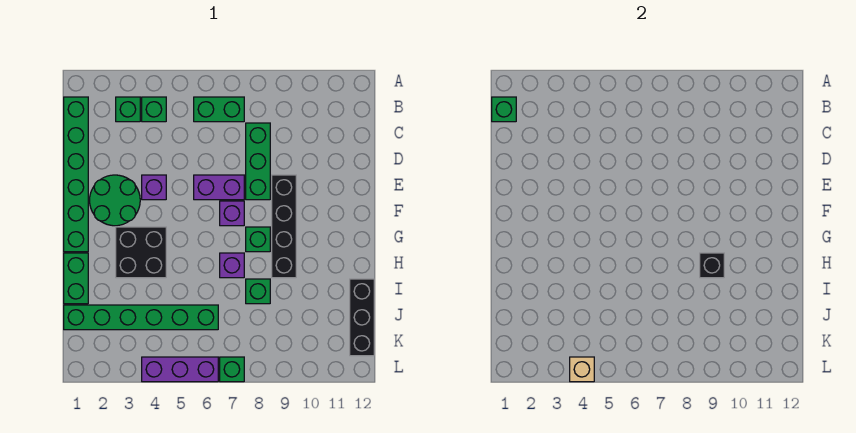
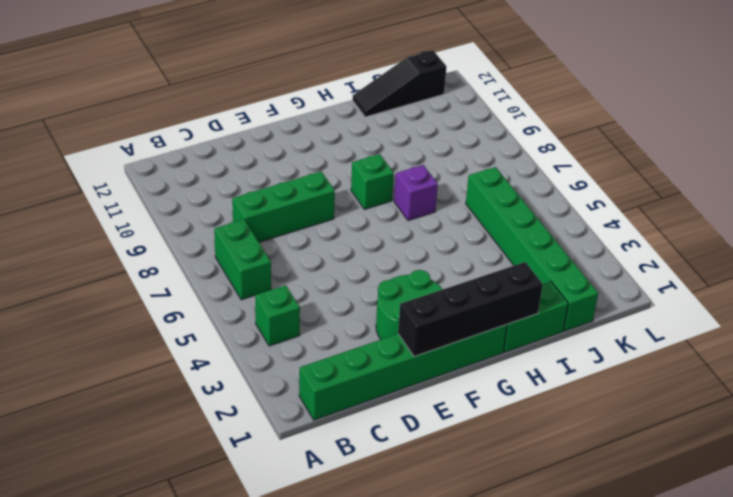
black 1x4 brick [398,262,543,357] -> black 1x4 brick moved to [272,175,296,278]
black 1x3 slope [352,50,447,117] -> black 1x3 brick [350,279,374,356]
none -> green 1x1 brick [116,97,140,122]
none -> purple 1x1 brick [142,175,166,200]
none -> purple 1x2 brick [194,175,244,200]

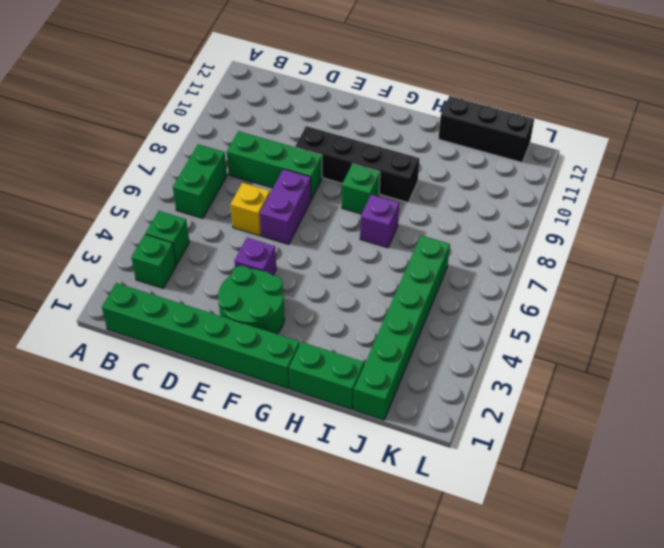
yellow 1x1 brick [230,183,270,236] -> none
none -> purple 1x1 brick [220,201,244,226]
none -> black 2x2 brick [116,227,166,278]
none -> green 1x1 brick [246,279,270,304]

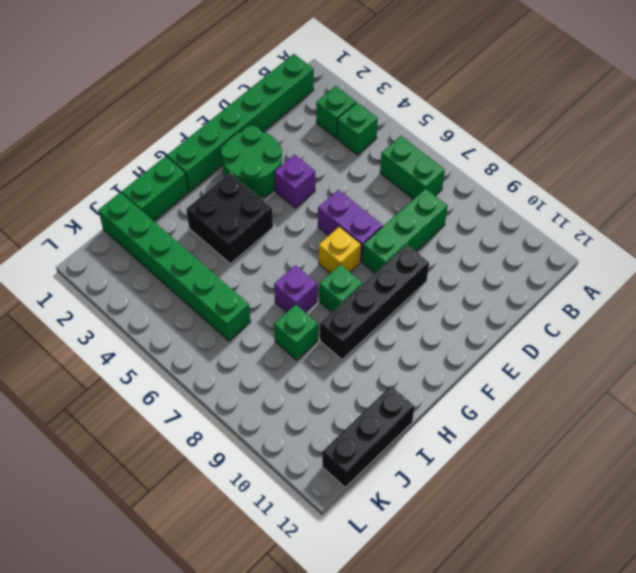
yellow 1x1 brick [319,227,361,273] -> purple 1x1 brick [220,201,244,226]
none -> purple 1x3 brick [142,357,218,382]
none -> green 1x1 brick [220,357,244,382]
none -> green 1x1 brick [492,97,516,122]

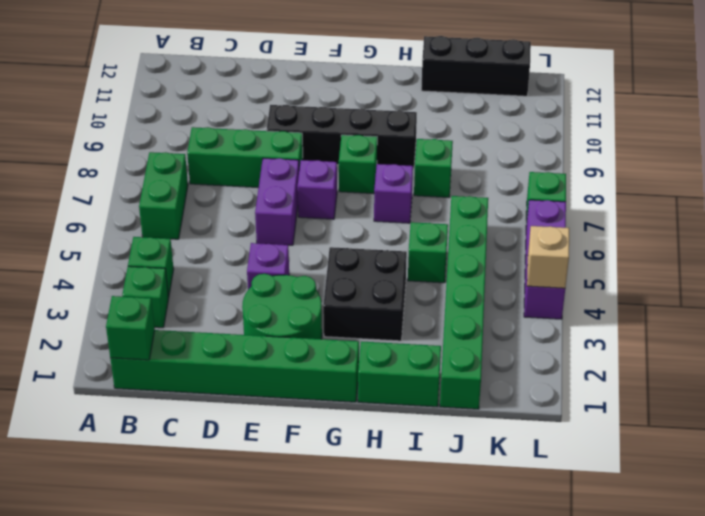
green 1x1 brick [408,222,448,283] -> none
none -> black 1x1 brick [700,253,724,278]

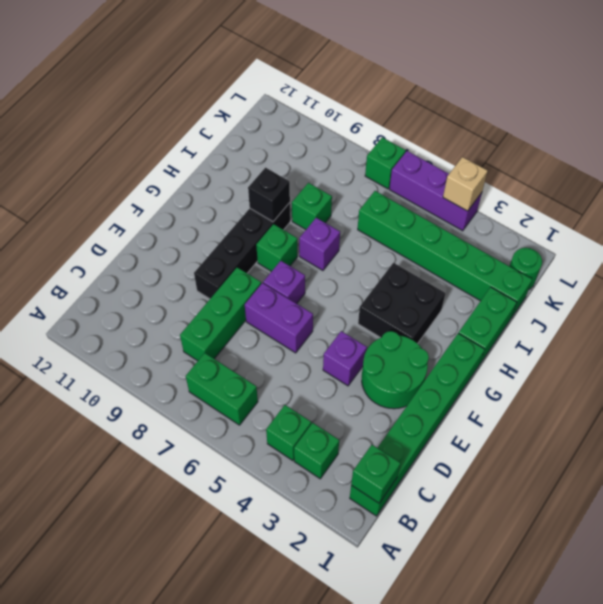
green 1x1 round brick [510,248,542,289] -> none
none -> black 1x3 brick [350,279,374,356]

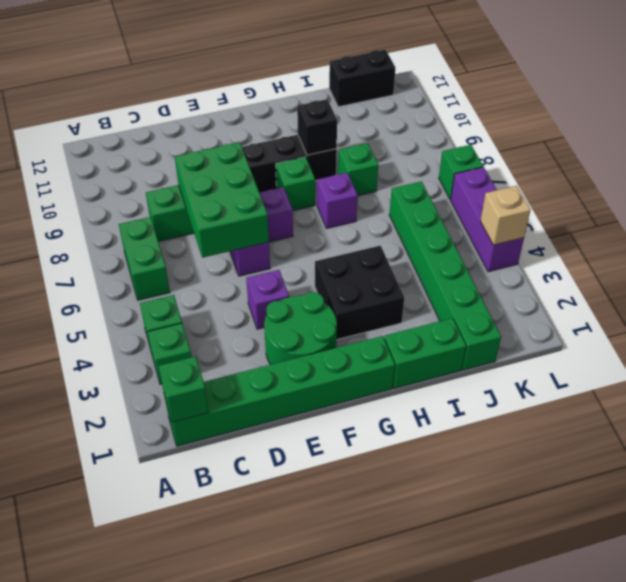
green 2x3 brick [175,142,269,258] -> none
black 1x2 brick [329,50,395,107] -> black 1x3 brick [350,279,374,356]

